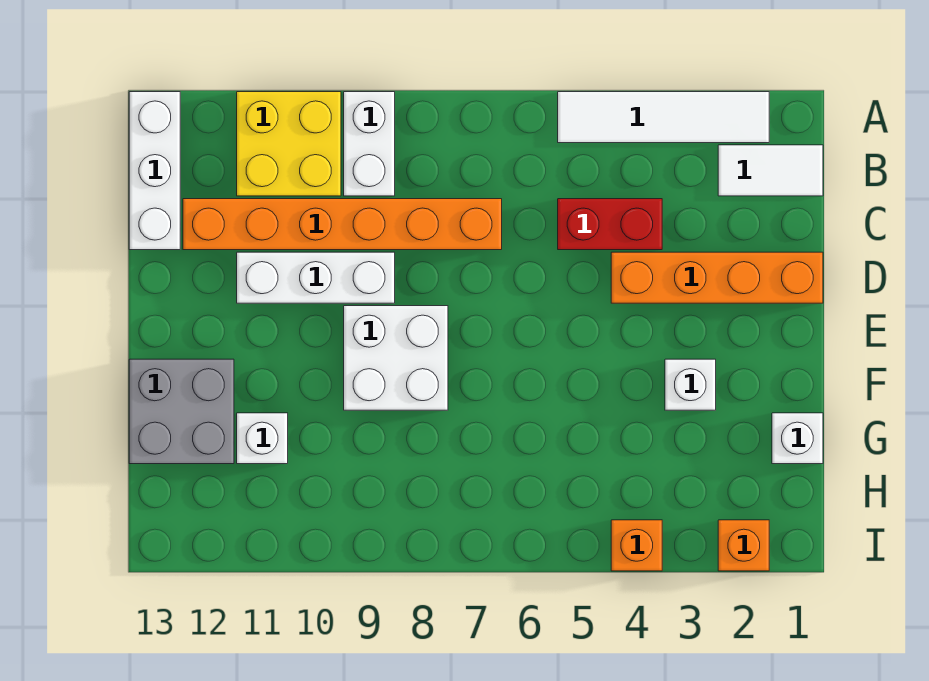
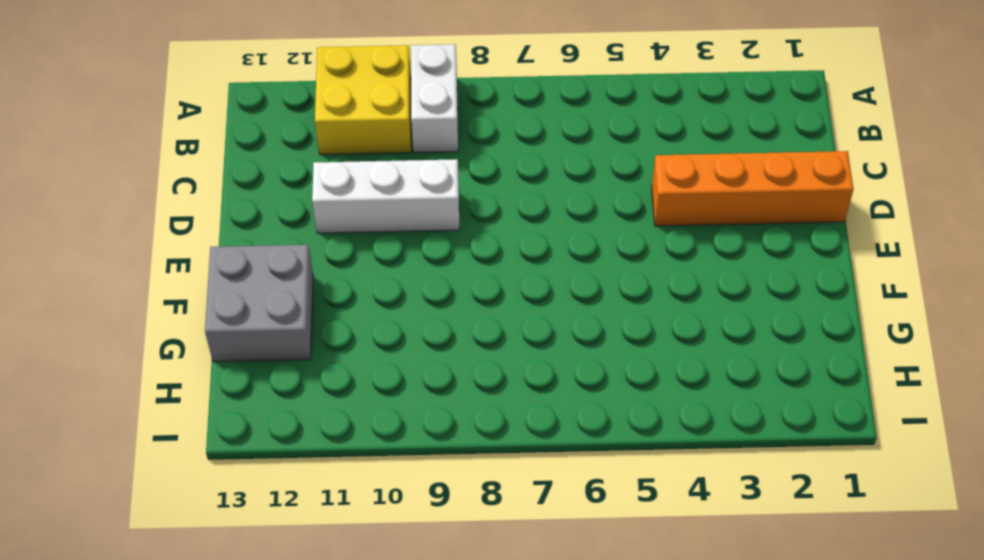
none -> white 1x4 tile [558,92,769,143]
none -> white 1x3 brick [129,92,180,250]
none -> white 1x2 tile [718,145,823,196]

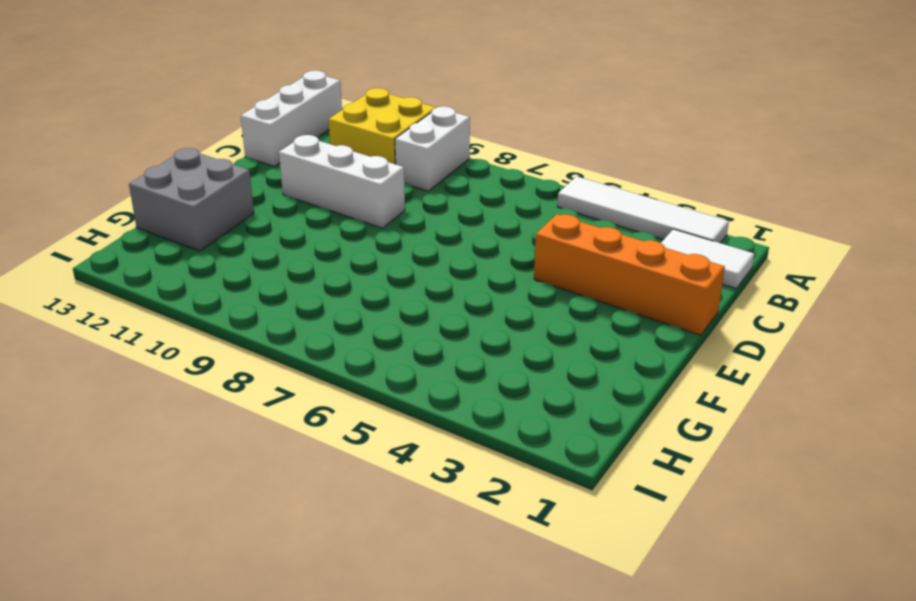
none -> red 1x2 brick [558,199,662,250]
none -> orange 1x6 brick [183,199,502,250]
none -> white 2x2 brick [344,306,448,410]

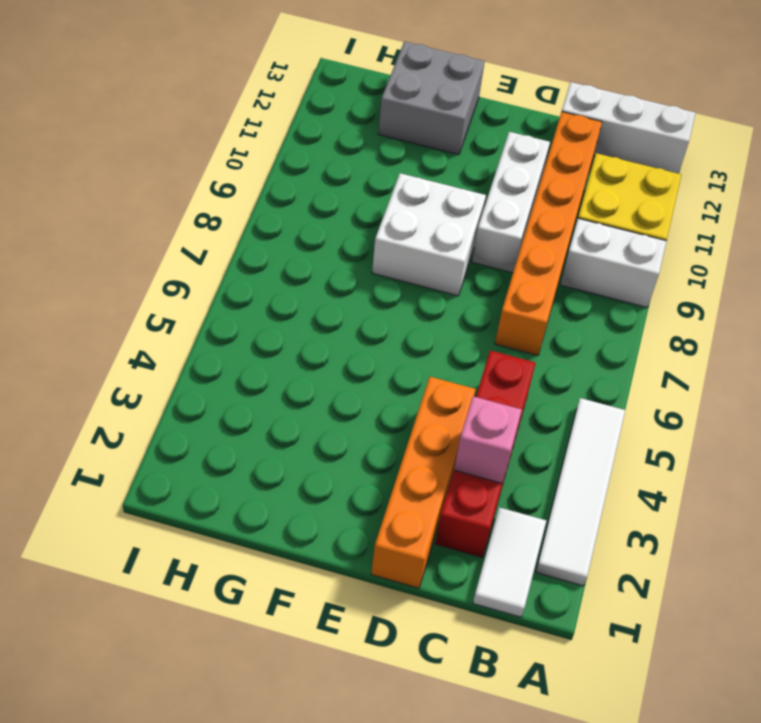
red 1x4 brick [435,350,535,558] -> red 1x2 brick [558,199,662,250]
pink 1x1 brick [454,396,522,483] -> none
none -> white 1x1 brick [665,359,716,410]
none -> white 1x1 brick [772,413,823,464]
none -> white 1x1 brick [237,413,288,464]

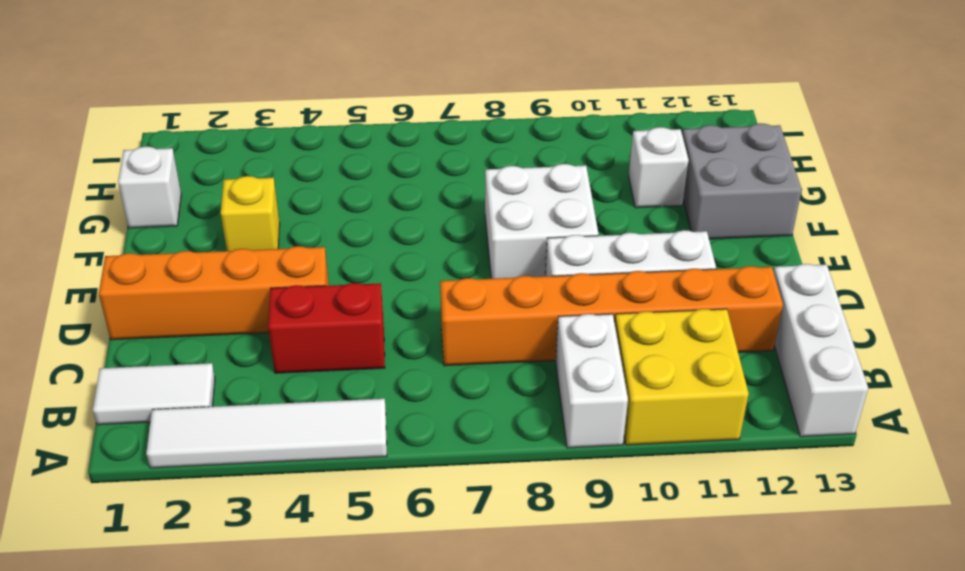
yellow 1x1 brick [220,176,280,251] -> white 1x1 brick [665,359,716,410]
none -> orange 1x1 brick [718,520,769,571]
none -> orange 1x1 brick [611,520,662,571]

